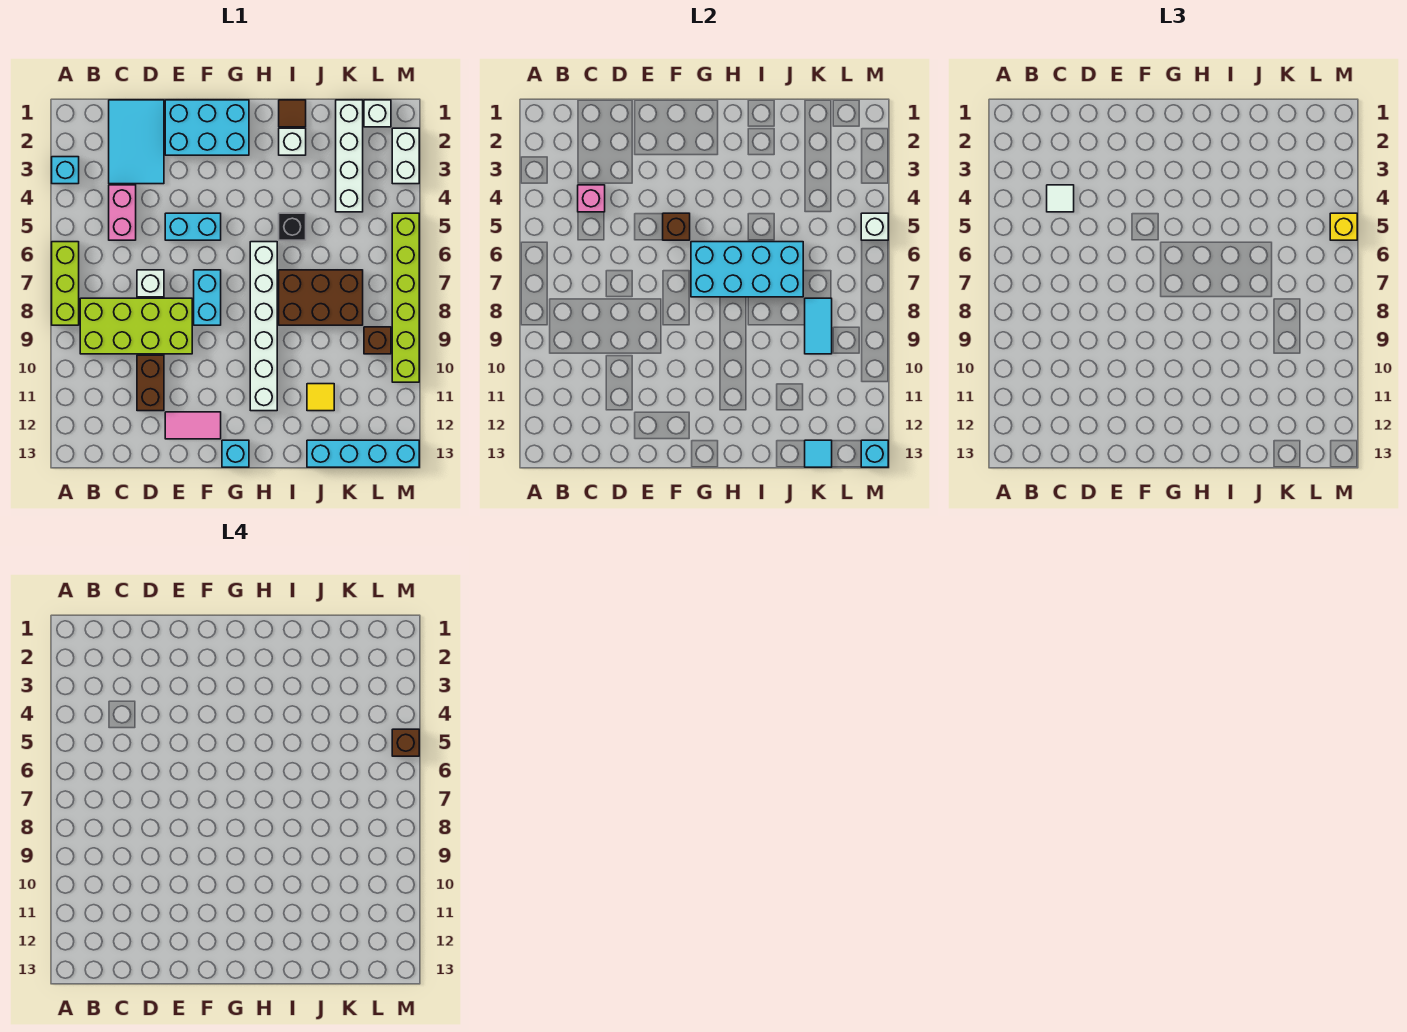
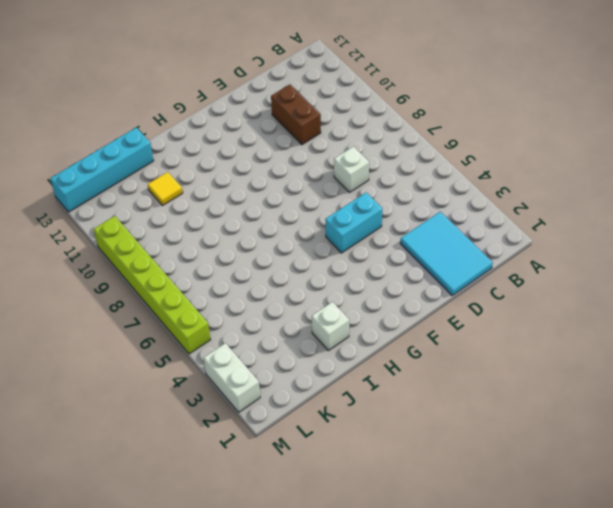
none -> cyan 1x1 brick [52,157,79,184]
none -> lime 1x3 brick [52,242,79,325]
none -> lime 2x4 brick [80,298,192,354]
none -> pink 1x2 brick [109,185,136,240]

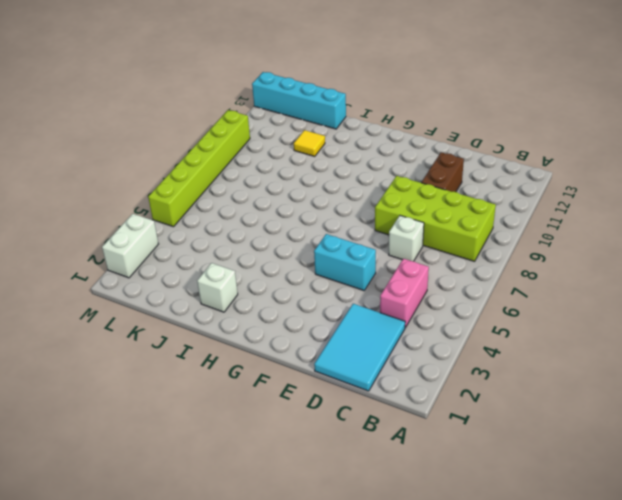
none -> cyan 1x1 brick [52,157,79,184]
none -> lime 1x3 brick [52,242,79,325]
none -> cyan 2x3 brick [165,100,249,155]
none -> pink 1x2 tile [165,412,221,439]

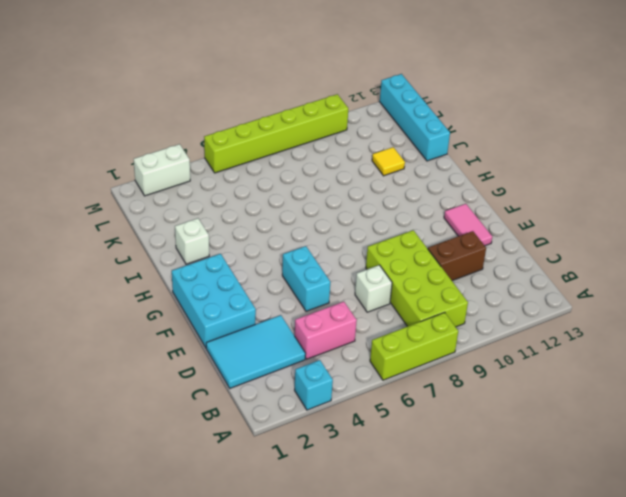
none -> cyan 1x2 brick [194,270,221,325]
none -> cyan 1x1 brick [222,440,249,467]
none -> white 1x6 brick [250,242,277,411]
none -> brown 1x1 tile [279,100,306,127]

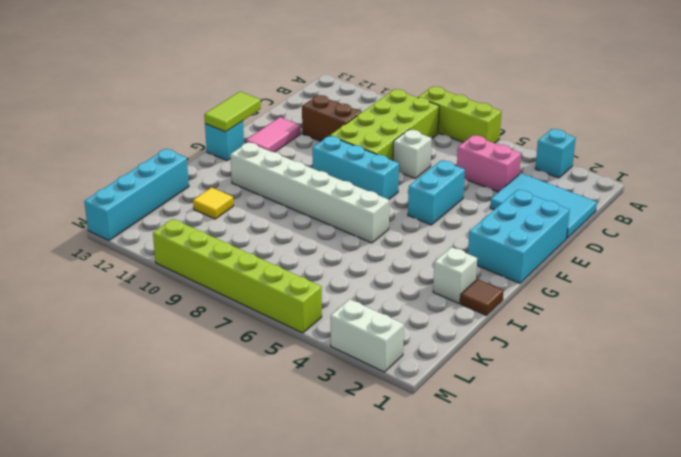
cyan 1x3 brick [312,136,399,199] -> cyan 1x2 brick [194,270,221,325]
lime 1x2 tile [204,92,261,132] -> none
none -> black 1x1 brick [279,213,306,240]
none -> brown 2x3 brick [279,270,363,325]
none -> white 1x4 brick [336,100,363,212]
none -> white 1x1 brick [364,100,391,127]

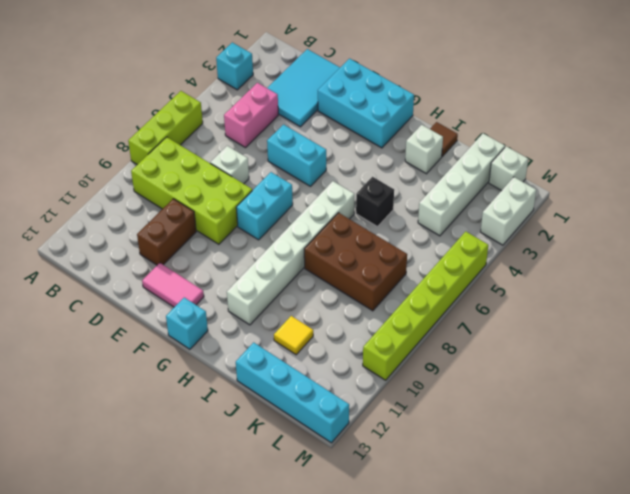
none -> brown 1x1 brick [364,327,391,354]
none -> pink 1x1 brick [578,185,605,212]
none -> brown 1x1 brick [663,213,690,240]
none -> cyan 2x4 brick [691,242,803,297]

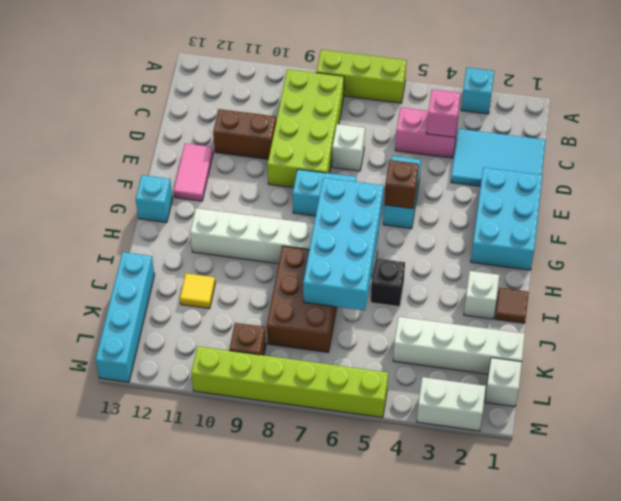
none -> cyan 1x2 tile [805,298,832,354]
none -> cyan 1x1 tile [805,440,832,467]
none -> white 1x1 brick [861,213,888,240]
none -> cyan 1x1 brick [861,440,888,467]

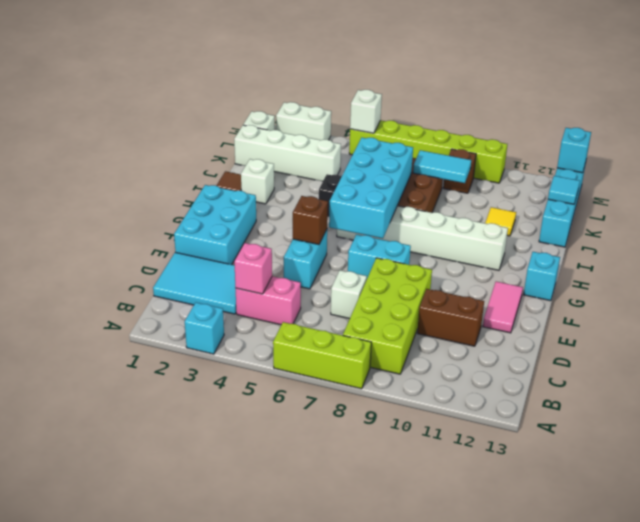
none -> white 1x1 tile [1047,185,1074,212]
none -> yellow 1x1 brick [1330,213,1357,240]
none -> brown 1x1 brick [392,729,419,756]

